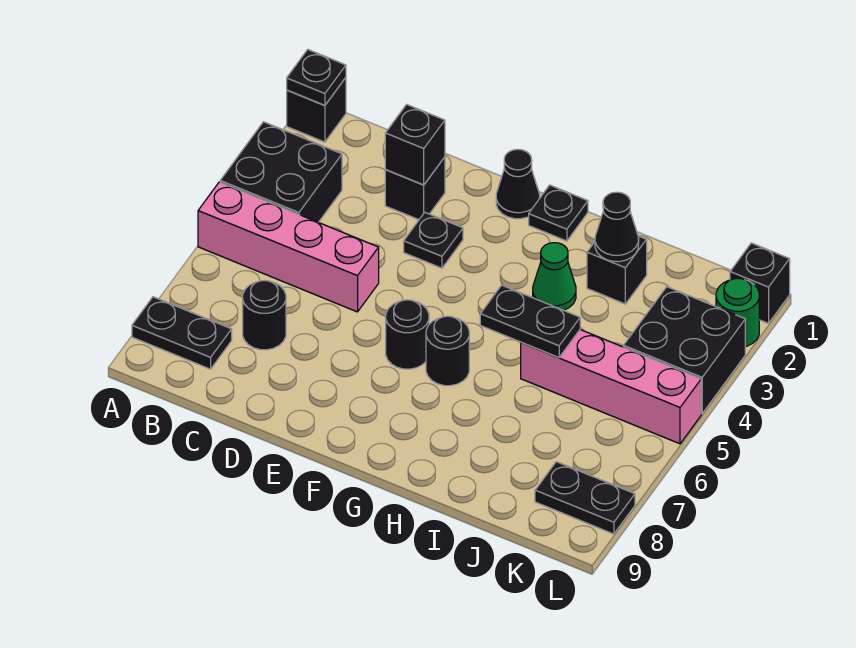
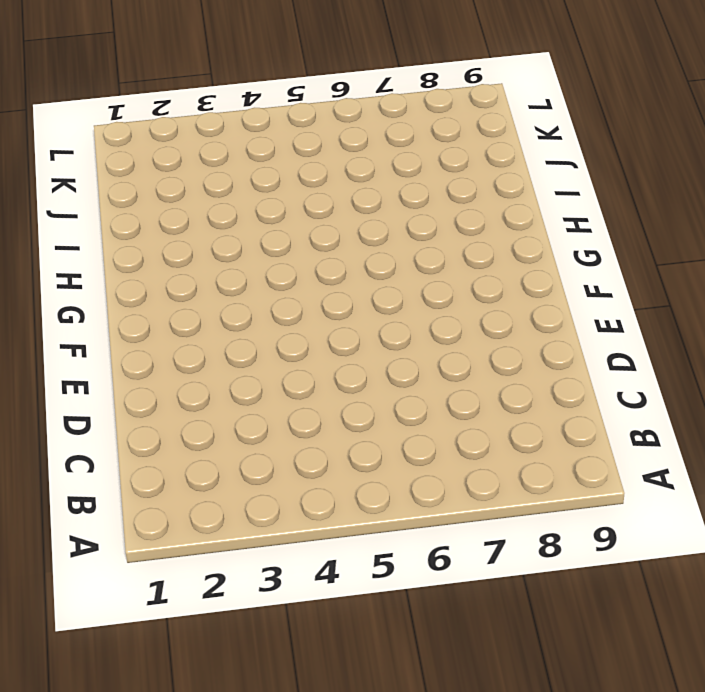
none -> black 1x1 brick [287,78,346,142]
none -> black 2x2 brick [220,122,342,222]
none -> pink 1x4 brick [198,182,379,312]

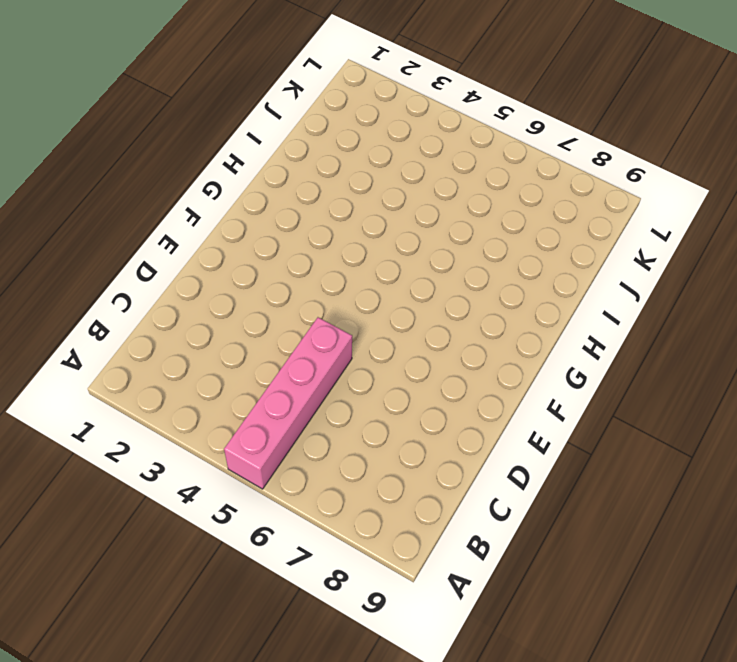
none -> black 1x1 brick [287,78,346,142]
none -> black 2x2 brick [220,122,342,222]
none -> black 1x2 plate [132,297,232,369]

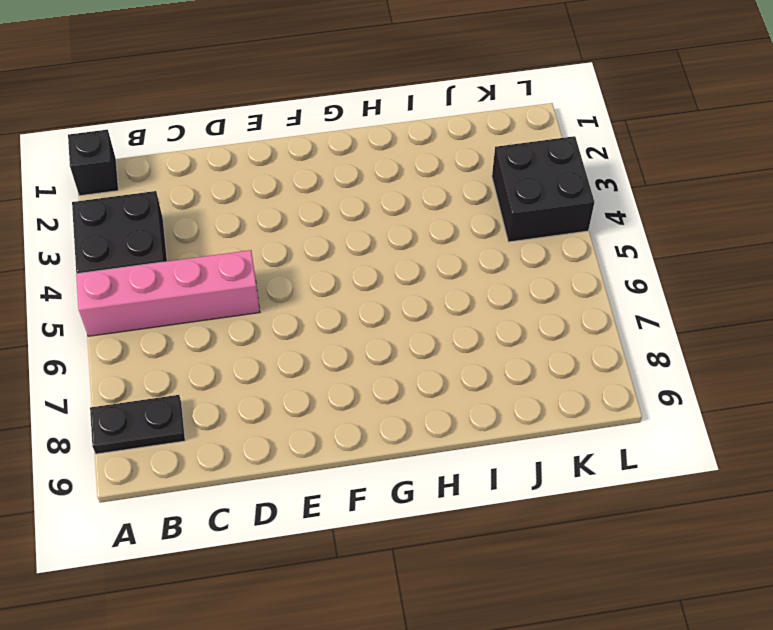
none -> black 1x1 round brick [243,280,286,350]
none -> black 1x1 brick [385,157,445,220]
none -> black 1x1 plate [404,213,463,268]

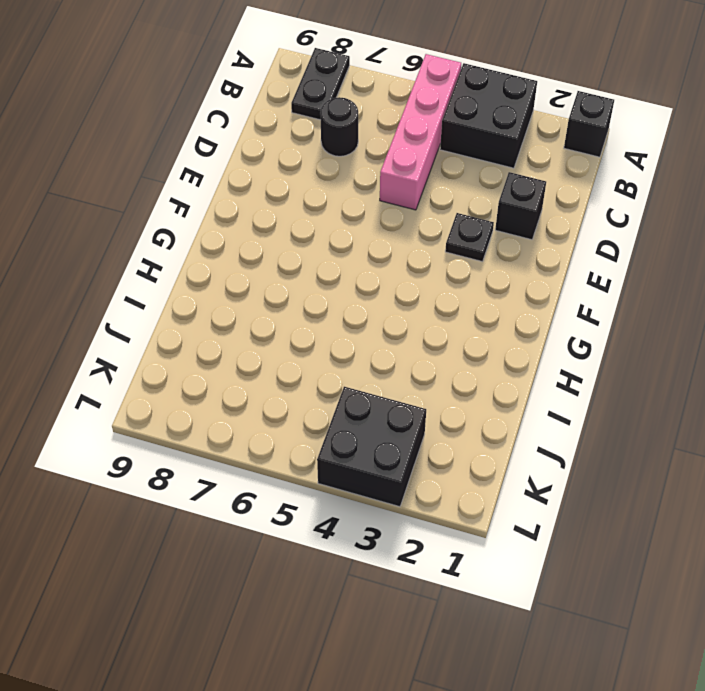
none -> black 1x1 cone [496,149,540,219]
none -> black 1x1 round brick [386,300,429,369]
none -> black 1x1 plate [529,185,588,241]

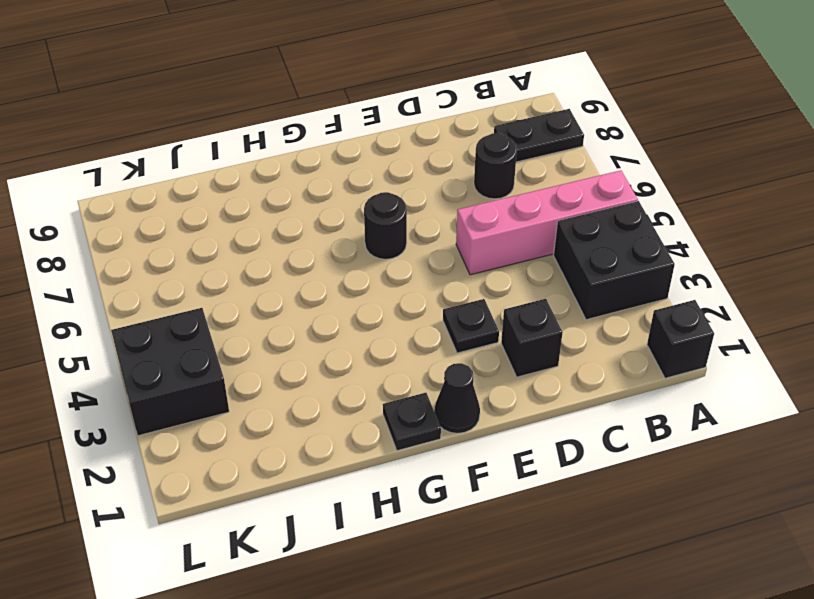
none -> black 1x1 round brick [426,316,469,386]
none -> green 1x1 cone [533,243,576,310]
none -> black 1x1 brick [587,236,647,304]

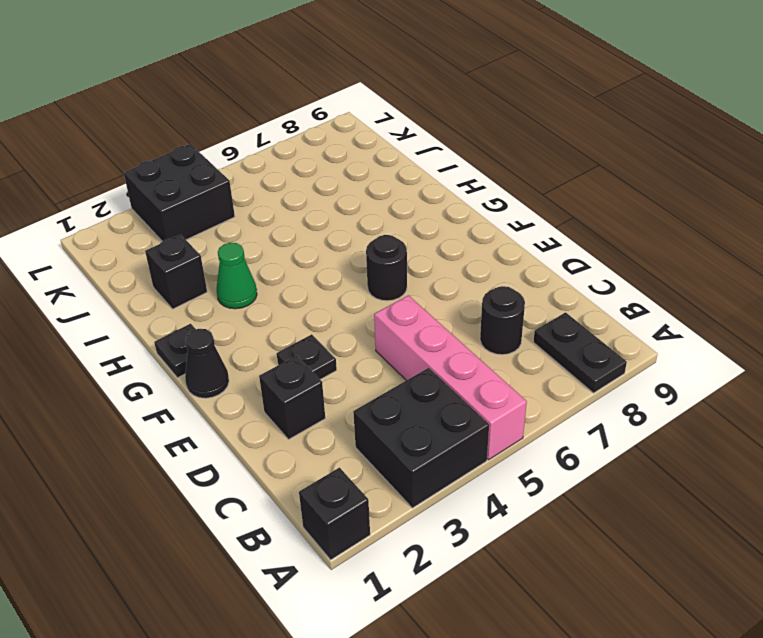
none -> black 1x1 round brick [426,316,469,386]
none -> pink 1x4 brick [521,330,701,444]
none -> black 1x2 plate [535,462,635,534]

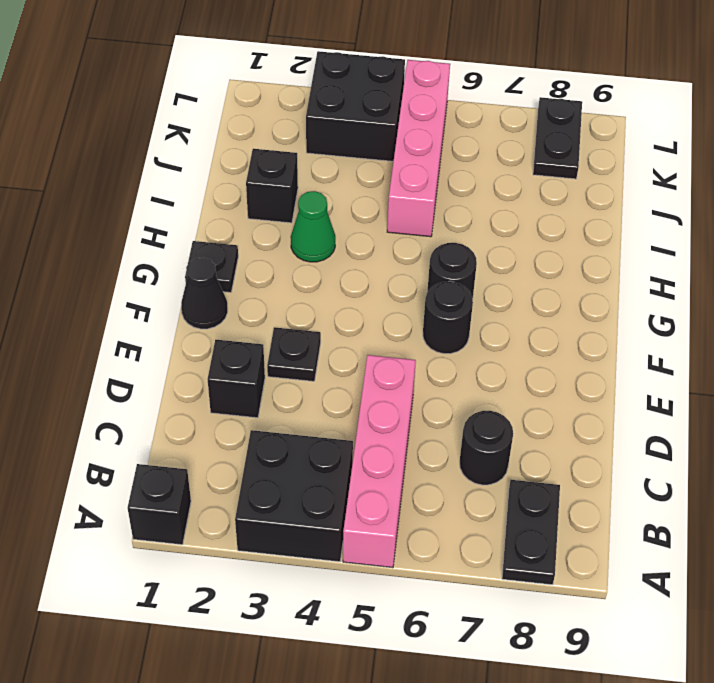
none -> black 1x1 brick [730,243,790,323]
none -> green 1x1 round brick [716,278,759,347]
none -> black 1x1 plate [287,50,346,105]

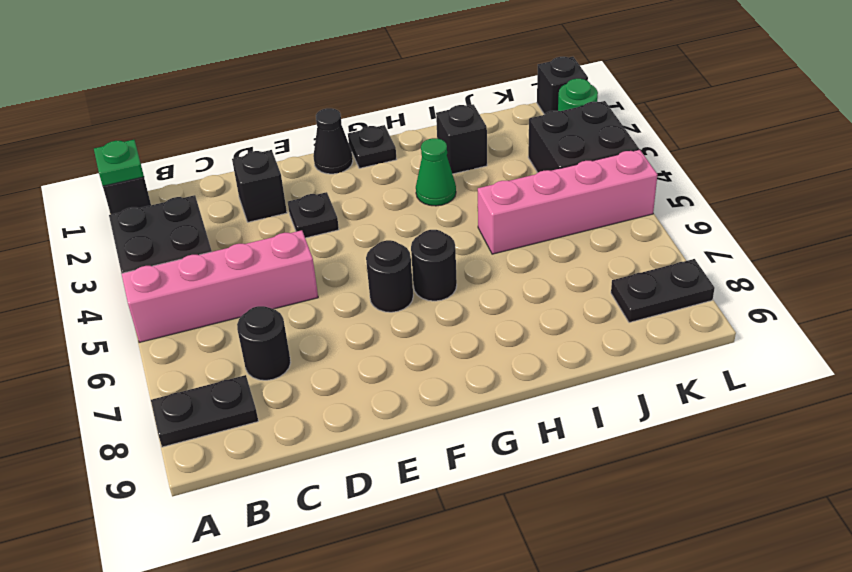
green 1x1 plate [94,140,144,186] -> black 1x1 plate [287,50,346,105]
none -> black 1x1 brick [385,105,445,185]
none -> black 1x2 plate [480,285,580,357]
none -> black 1x1 cone [595,192,639,262]

